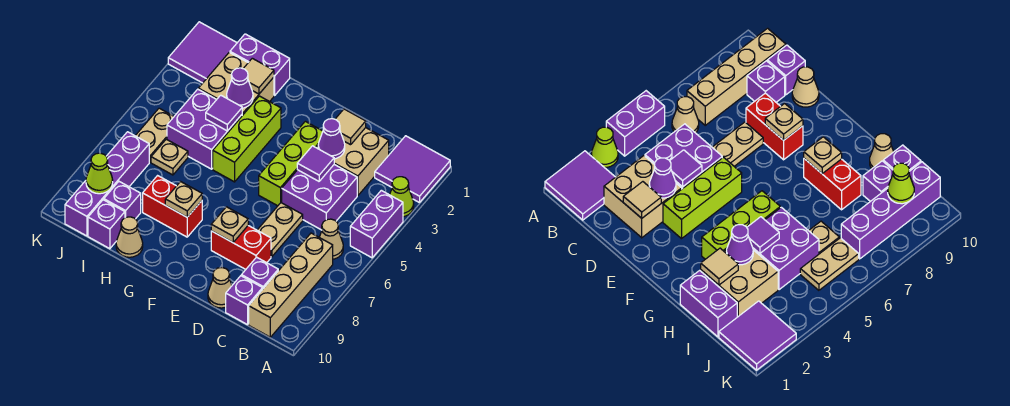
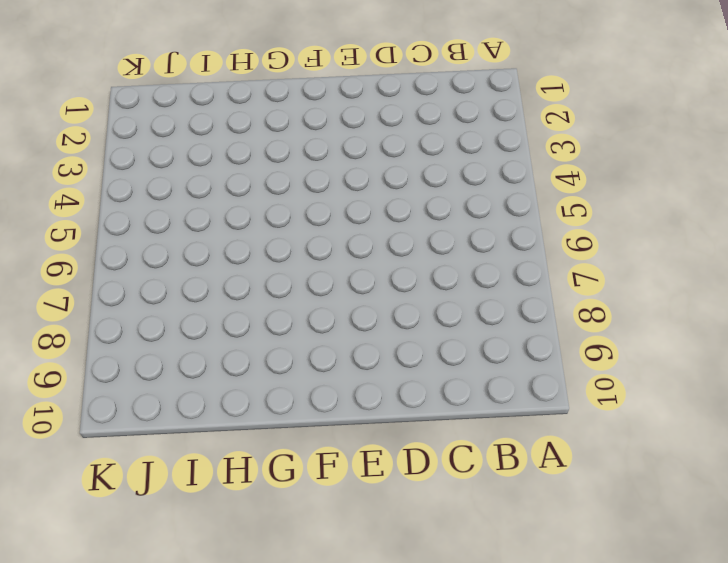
none -> purple 2x2 tile [375,136,450,203]
none -> lime 1x1 cone [390,177,414,217]
none -> purple 1x2 brick [350,190,403,258]
none -> tan 1x1 cone [319,219,343,259]

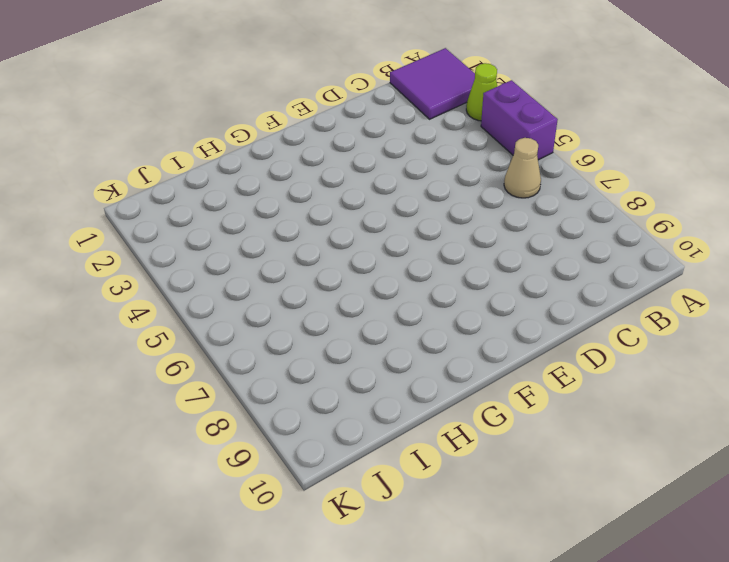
none -> tan 1x4 brick [249,233,333,337]
none -> tan 2x2 brick [317,128,389,196]
none -> purple 2x2 brick [282,165,357,230]
none -> purple 1x1 brick [241,257,278,288]

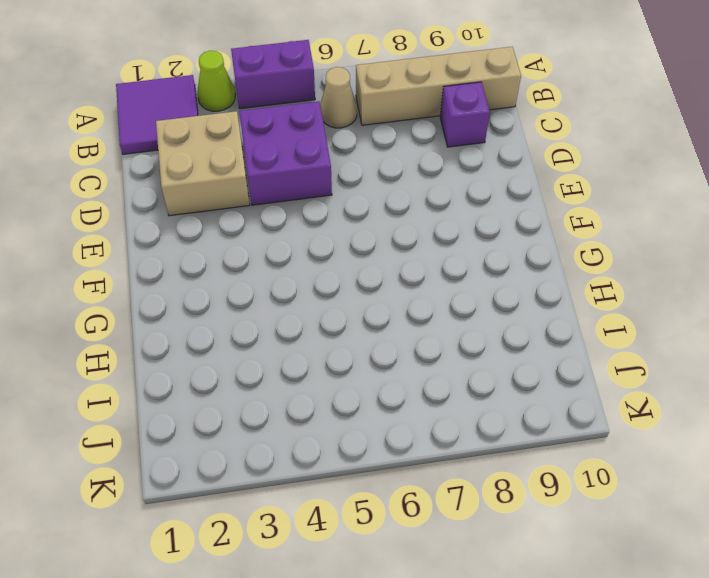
none -> purple 1x1 brick [226,276,263,325]
none -> tan 1x2 plate [257,203,303,257]
none -> red 1x2 brick [211,226,271,269]
none -> tan 1x1 cone [208,268,232,308]

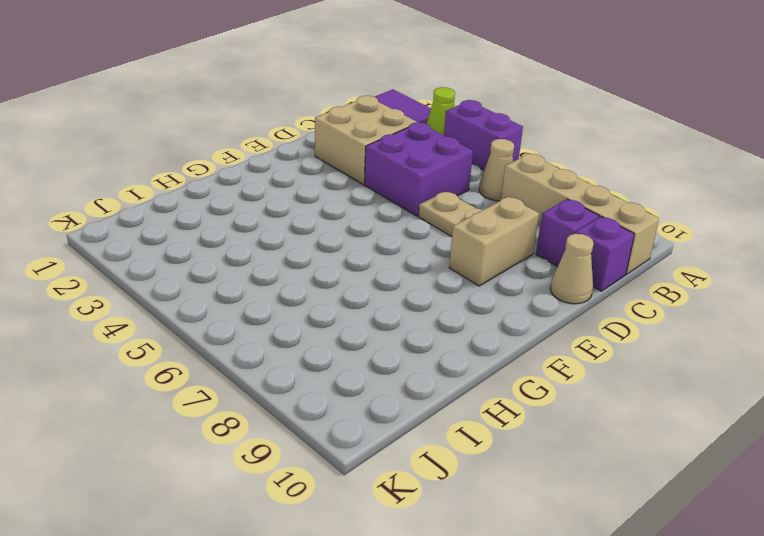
tan 1x2 brick [449,197,539,286] -> red 1x2 brick [211,226,271,269]
none -> lime 1x3 brick [259,121,323,206]
none -> lime 1x3 brick [213,96,281,182]
none -> red 1x2 brick [143,176,202,237]
none -> purple 1x2 brick [230,34,290,95]

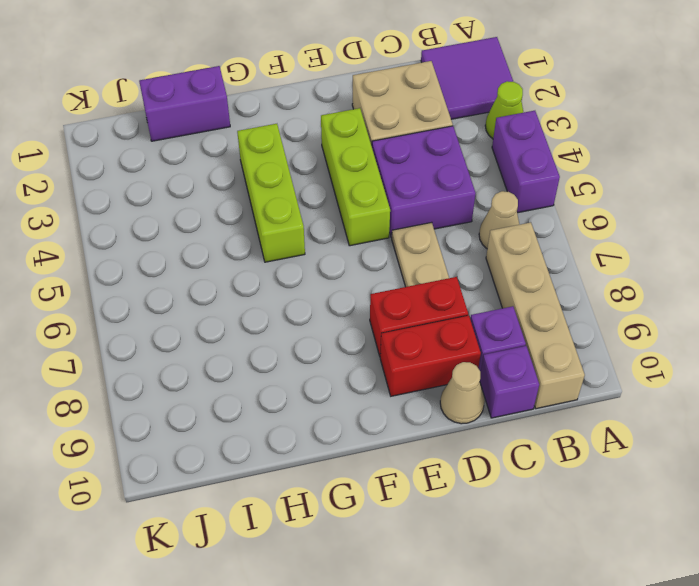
red 1x2 brick [380,315,481,396] -> red 1x2 brick moved to [143,176,202,237]
none -> tan 2x2 brick [198,52,274,116]
none -> purple 2x2 brick [167,89,242,169]
none -> tan 1x1 cone [116,217,143,257]
none -> tan 1x1 plate [151,139,188,175]

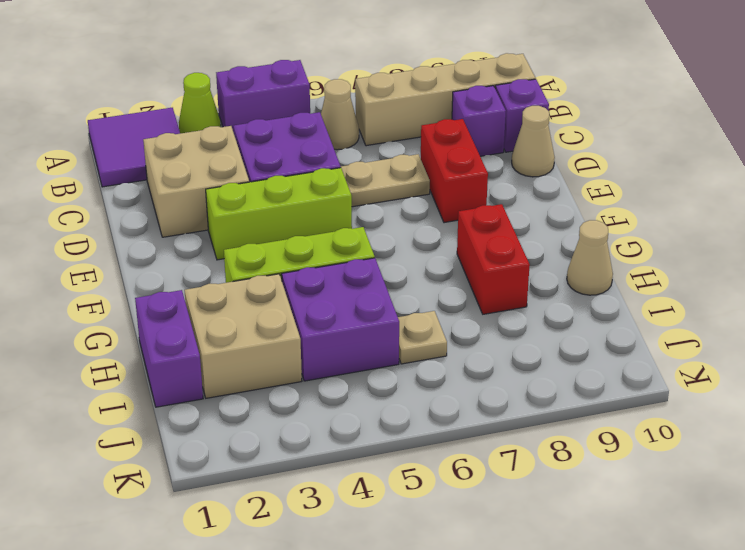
none -> purple 1x1 brick [104,182,141,219]
none -> purple 1x1 brick [88,200,125,249]
none -> purple 2x2 tile [168,22,237,83]
none -> tan 1x2 plate [135,108,174,162]

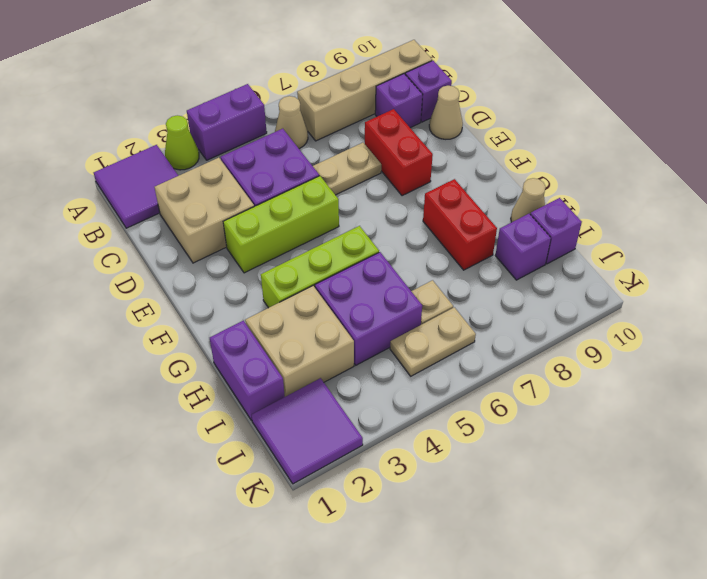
none -> purple 1x4 brick [65,132,149,236]
none -> tan 1x1 tile [335,109,366,145]
none -> purple 1x1 cone [318,119,345,159]
none -> purple 1x1 tile [297,146,334,181]

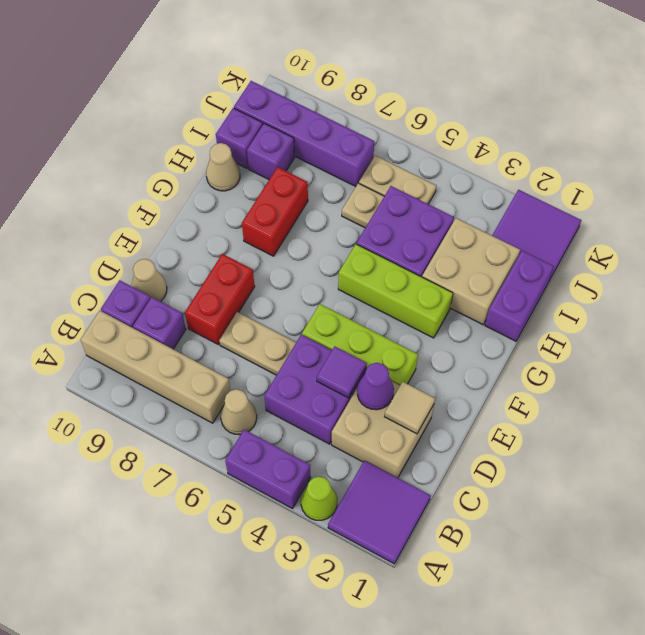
none -> tan 1x1 plate [211,207,248,243]
none -> tan 1x1 plate [165,182,202,217]
none -> tan 1x1 tile [243,58,274,94]
none -> purple 1x1 cone [227,68,253,108]

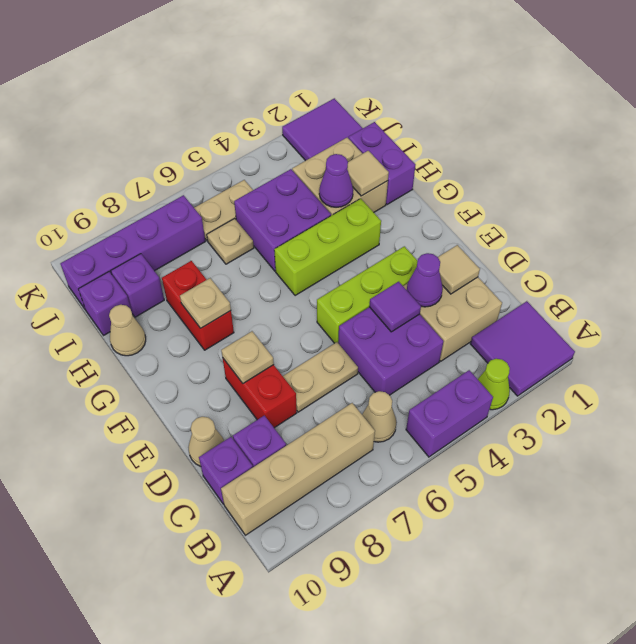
none -> purple 1x1 tile [206,95,242,131]
none -> lime 1x1 cone [86,153,113,194]

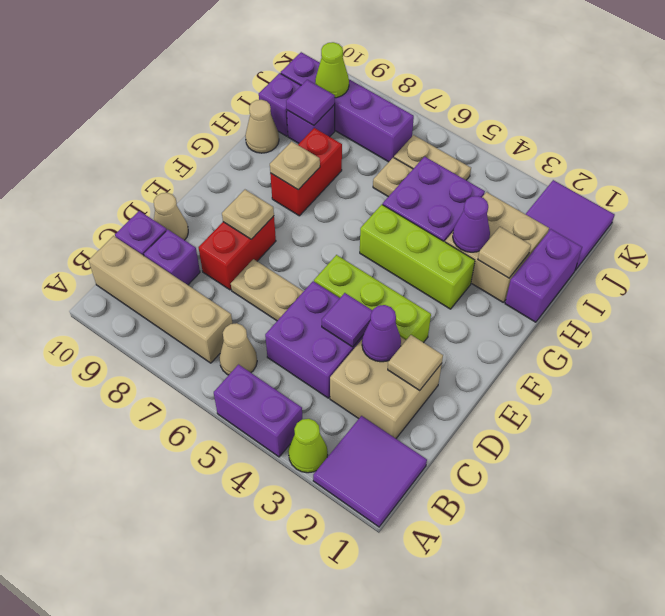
purple 1x1 tile [286,80,335,125] -> purple 1x1 tile moved to [206,95,242,131]

